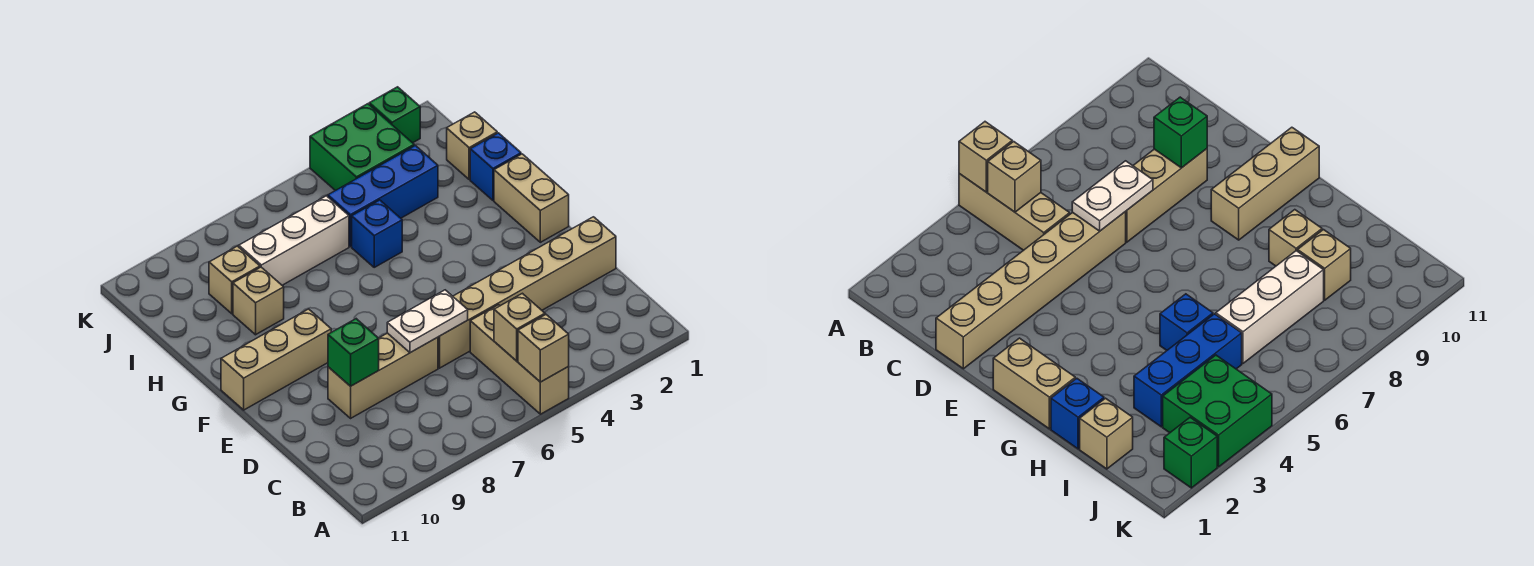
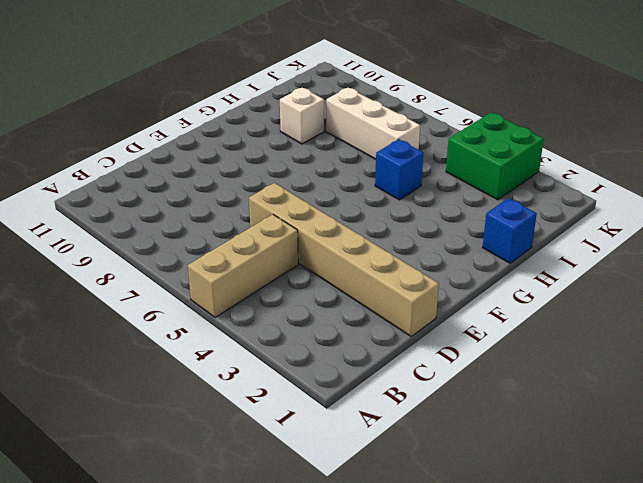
white 1x1 brick [280,88,324,144] -> tan 1x1 brick [233,267,284,335]
none -> tan 1x3 brick [328,333,438,418]
none -> tan 1x2 brick [494,154,569,242]
none -> tan 1x3 brick [221,309,331,410]

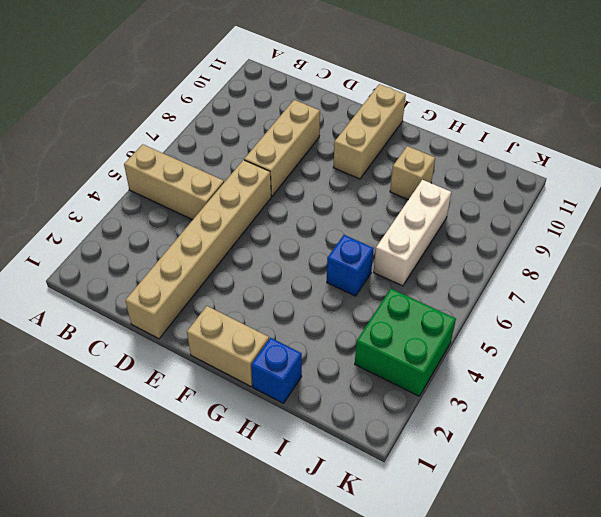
none -> tan 1x1 brick [447,112,497,180]
none -> blue 1x3 brick [328,146,438,247]
none -> tan 1x1 brick [209,246,260,314]

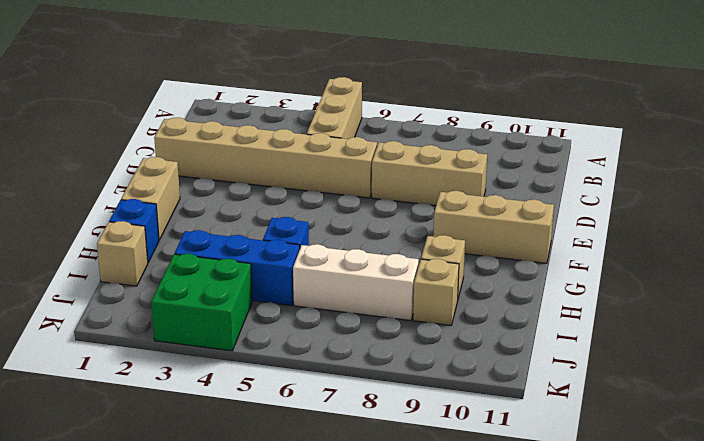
none -> green 1x1 brick [369,87,420,143]
none -> tan 1x1 brick [518,315,569,382]
none -> tan 1x1 brick [494,293,545,361]

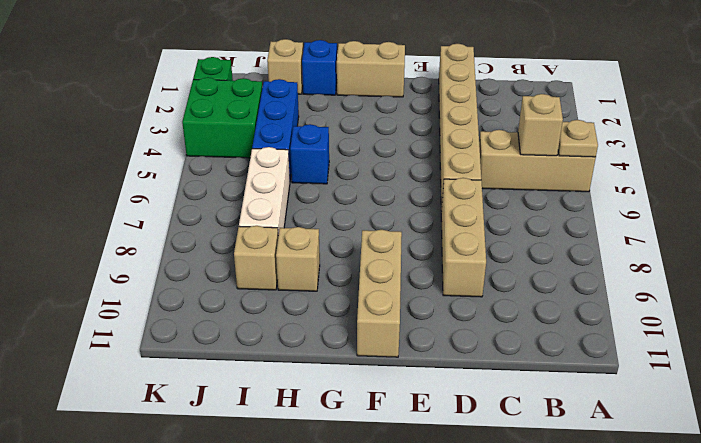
tan 1x1 plate [558,120,598,157] -> tan 1x1 brick [518,315,569,382]
none -> white 1x2 plate [387,290,468,353]
none -> green 1x1 brick [328,319,379,386]

